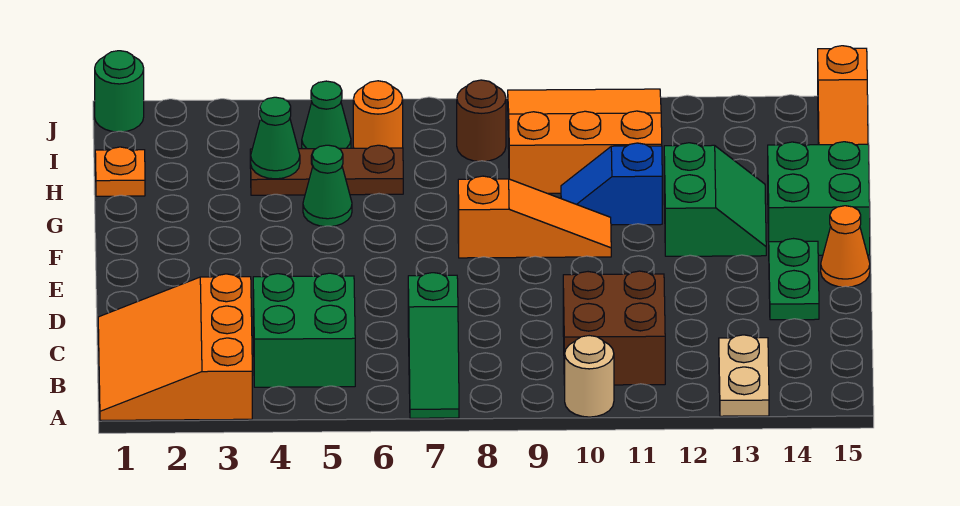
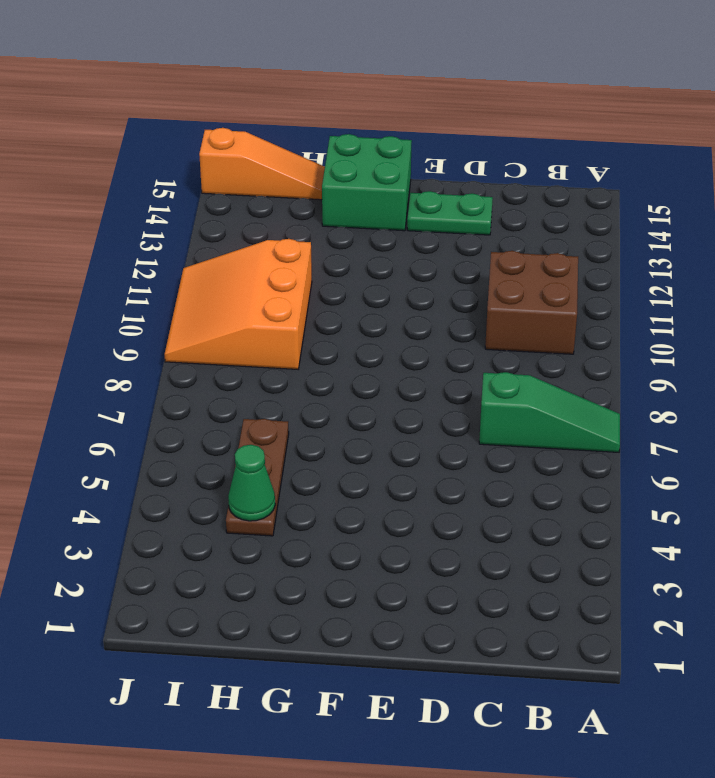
none -> orange 3x3 slope [98,274,252,420]
none -> tan 1x1 round brick [565,336,614,417]
none -> tan 1x2 plate [719,335,769,416]

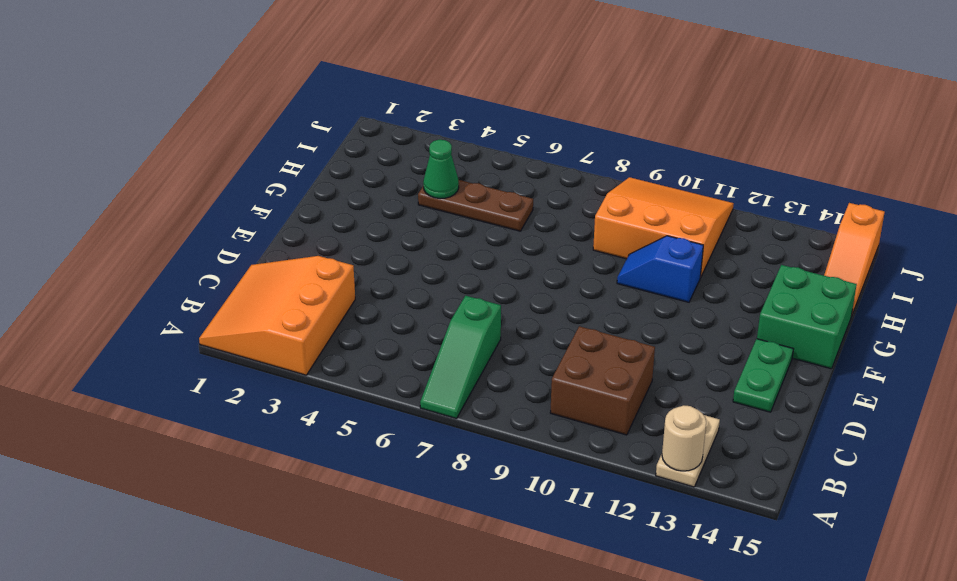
tan 1x1 round brick [662,405,706,471] -> tan 1x1 round brick moved to [565,336,614,417]
none -> green 2x2 brick [253,273,355,387]
none -> orange 1x1 cone [821,206,870,287]
none -> orange 1x3 slope [458,176,611,258]

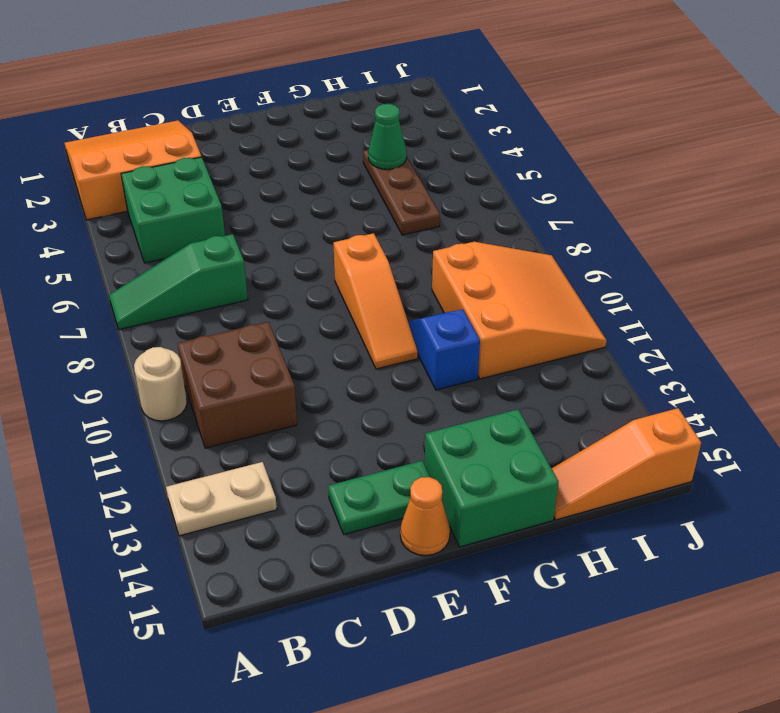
none -> green 2x2 slope [664,143,766,256]
none -> green 1x1 cone [303,145,352,226]
none -> orange 1x1 plate [95,147,145,196]

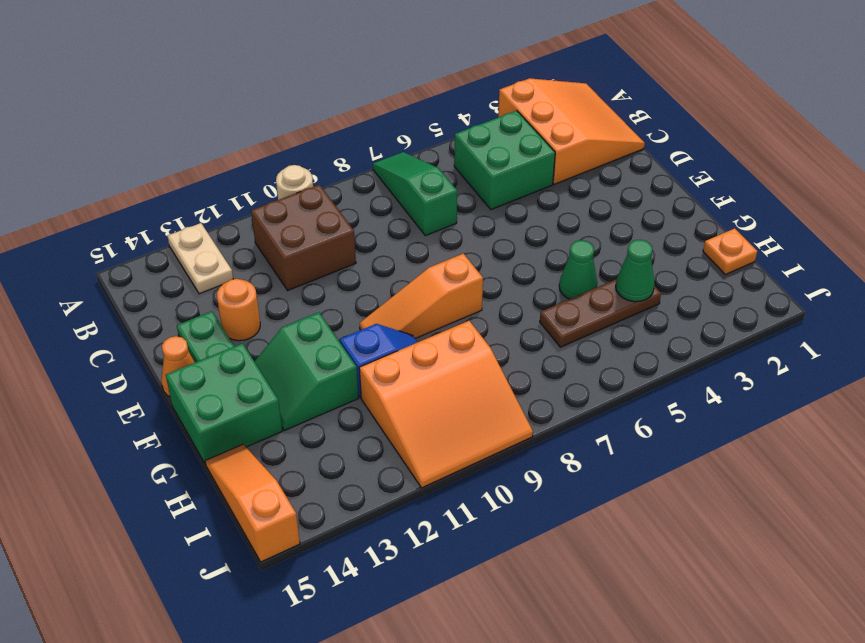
orange 1x1 round brick [217,279,260,341] -> orange 1x1 round brick moved to [353,81,403,148]
none -> green 1x1 cone [302,81,351,149]
none -> brown 1x1 round brick [457,80,506,161]
none -> green 1x1 round brick [95,51,144,132]

